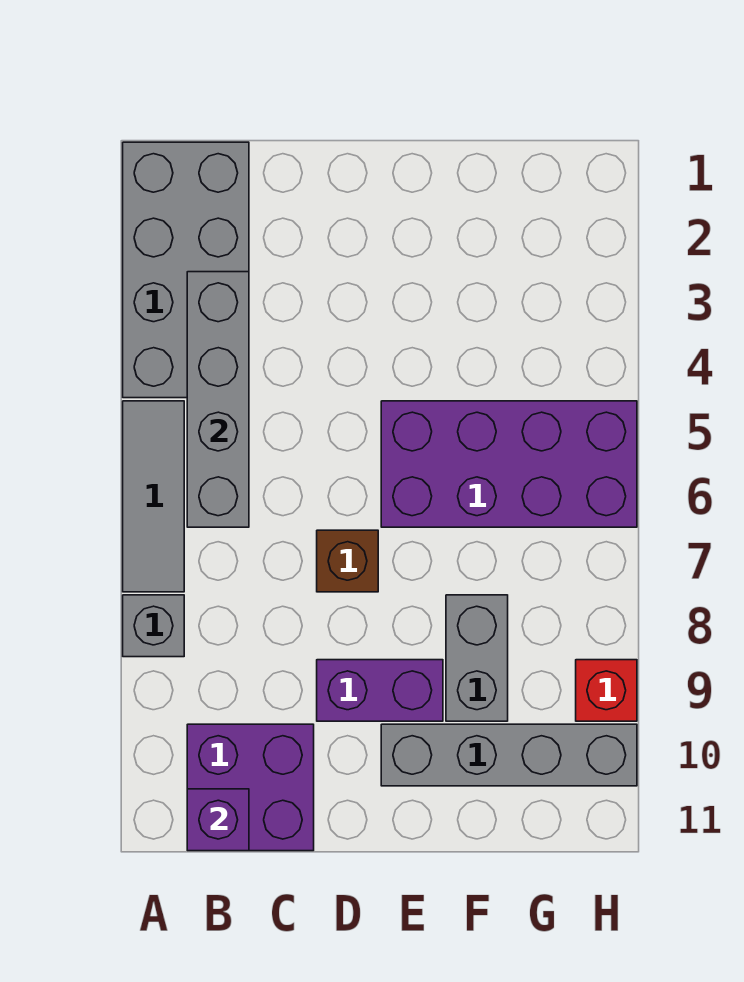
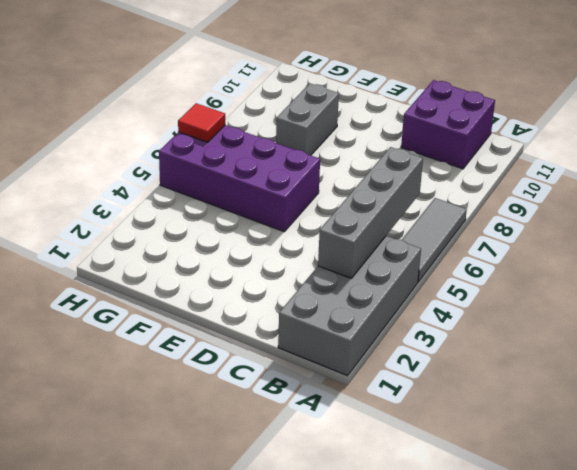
red 1x1 tile [178,103,225,142] -> none
none -> grey 1x1 brick [123,595,184,657]
none -> brown 1x1 brick [317,530,378,592]
none -> purple 1x2 brick [317,660,443,721]

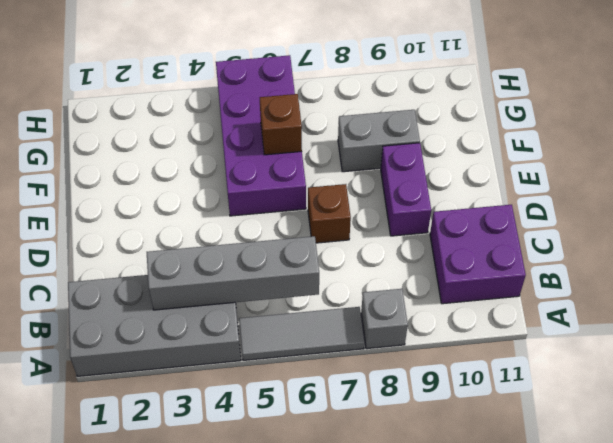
brown 1x1 brick [260,94,302,155] -> none
none -> grey 1x4 brick [381,724,637,786]
none -> red 1x1 brick [576,660,637,721]
none -> purple 1x1 brick [187,789,249,851]

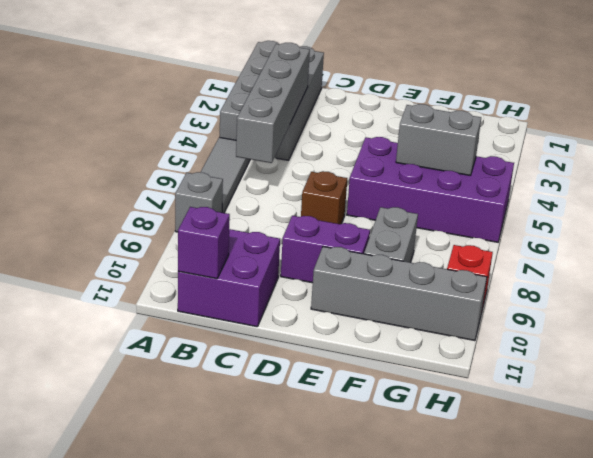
grey 1x2 brick [396,104,481,175] -> none

